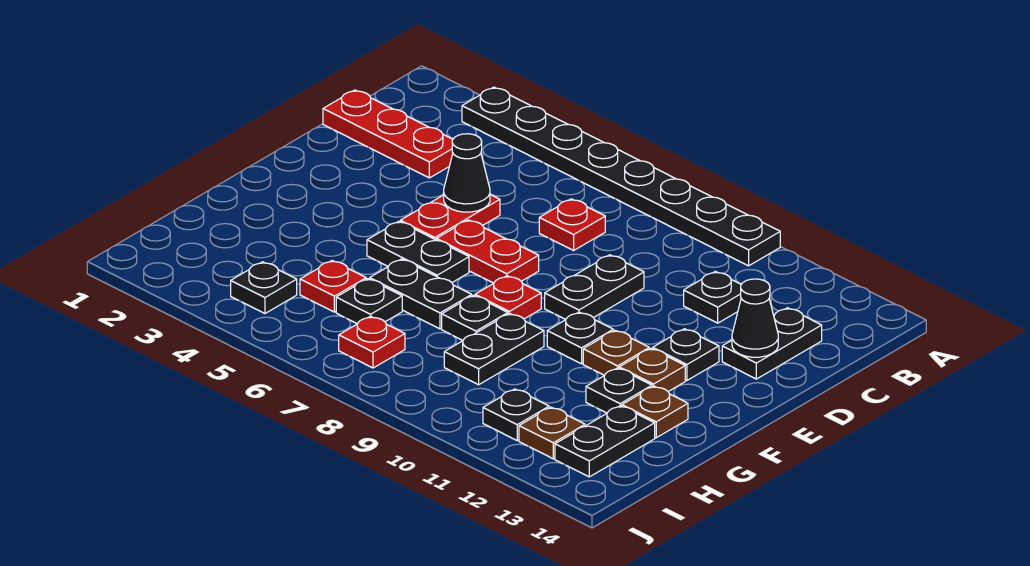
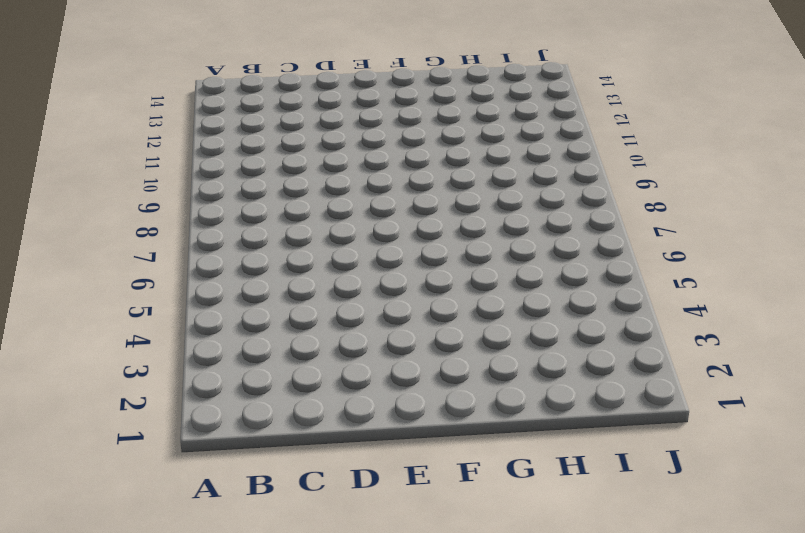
none -> black 1x8 plate [462,87,780,266]
none -> red 1x3 plate [323,90,453,178]
none -> red 1x1 plate [539,199,605,250]

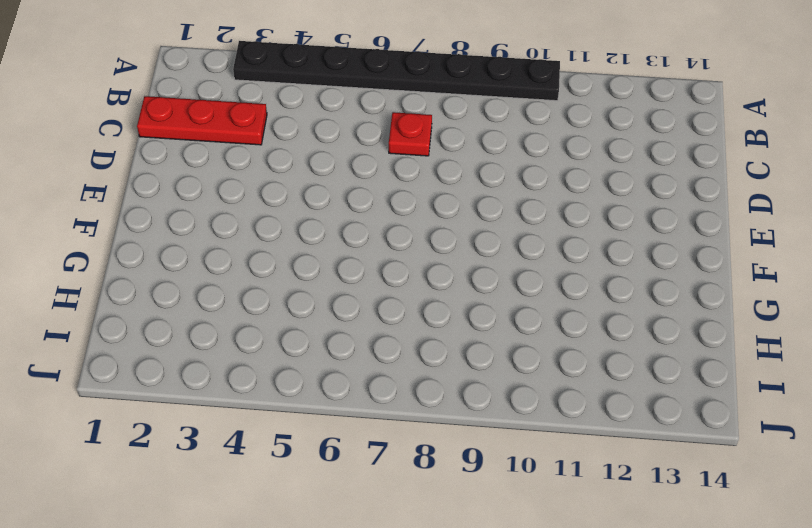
none -> black 1x1 plate [684,271,741,323]
none -> black 1x2 plate [722,308,822,379]
none -> red 1x2 plate [400,195,500,240]

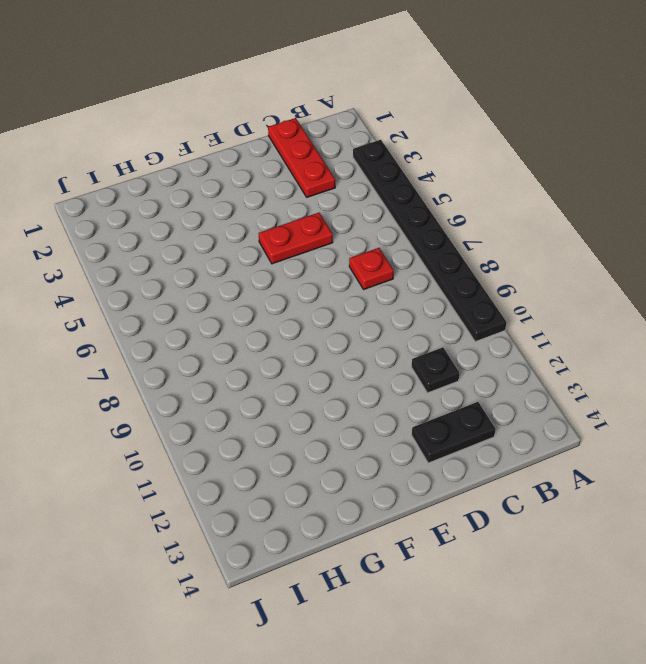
none -> black 1x2 plate [545,255,644,319]
none -> red 1x2 plate [436,220,539,283]
none -> black 1x1 plate [653,329,719,380]

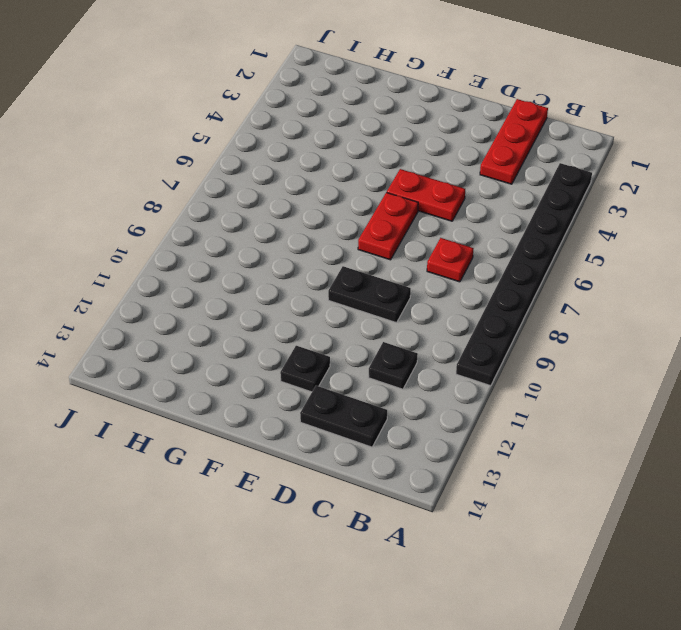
none -> black 1x2 plate [367,221,469,282]
none -> red 1x1 plate [475,276,541,319]
none -> black 1x1 plate [547,312,613,364]

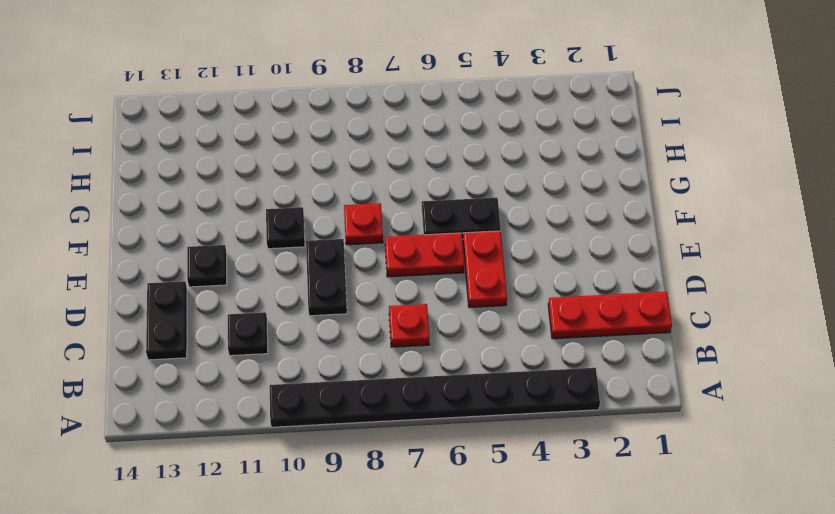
none -> brown 1x1 plate [583,330,649,375]
none -> brown 1x1 plate [619,348,685,391]
none -> black 1x2 plate [370,259,472,329]

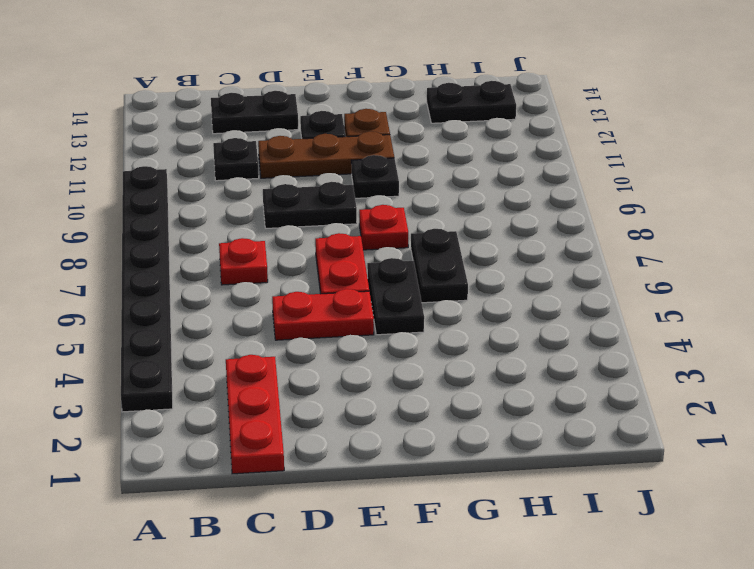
brown 1x3 plate [258,132,394,178] -> brown 1x1 plate [583,330,649,375]
none -> black 1x1 plate [442,295,508,340]
none -> black 1x2 plate [444,313,544,385]
none -> black 1x1 plate [586,368,652,413]

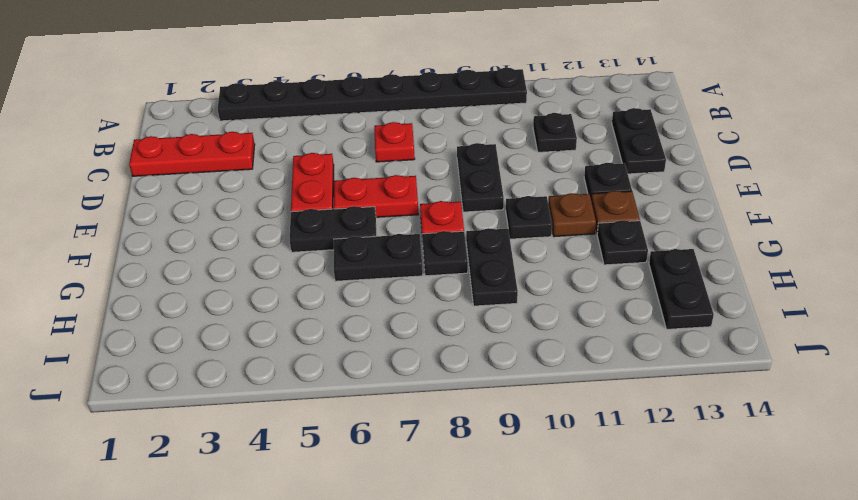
none -> brown 1x1 plate [622,386,688,438]
none -> red 1x1 plate [300,261,366,312]
none -> black 1x1 plate [336,279,402,324]

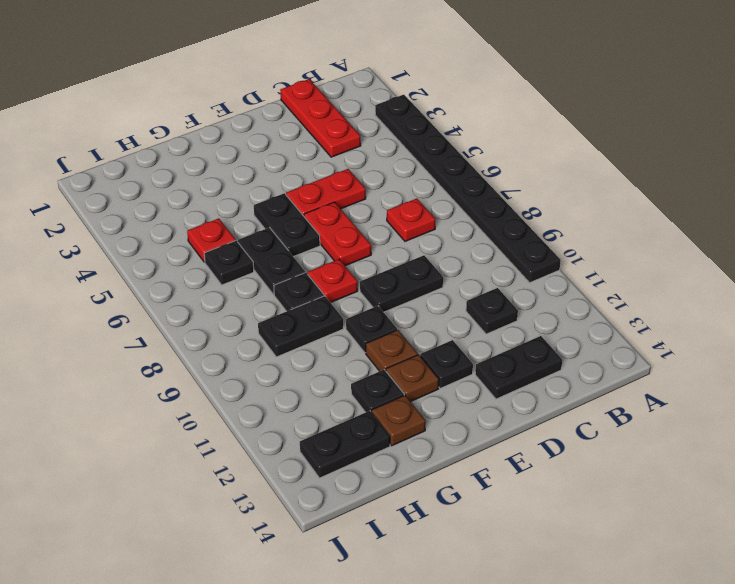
none -> black 1x1 plate [231,262,297,313]
none -> red 1x1 plate [339,316,405,368]
none -> black 1x1 plate [483,389,549,440]

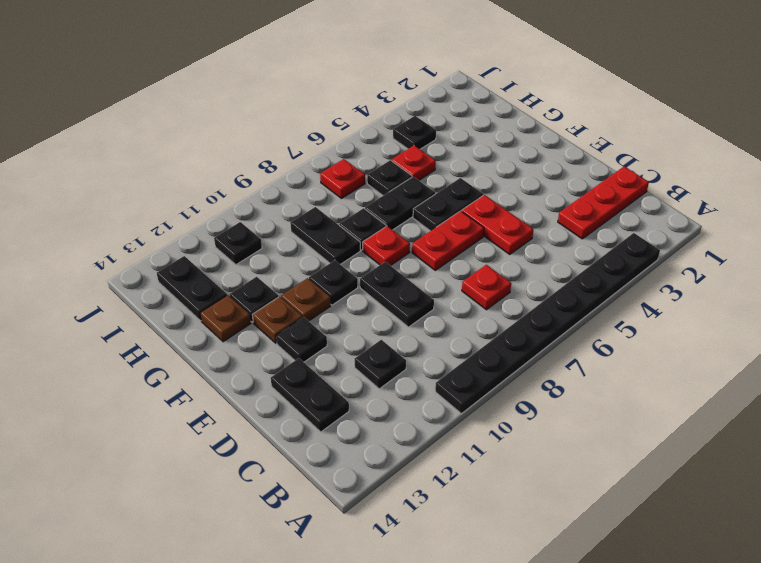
none -> brown 1x1 plate [519,407,585,459]
none -> black 1x1 cone [444,134,490,212]
none -> black 1x1 cone [732,279,778,357]

